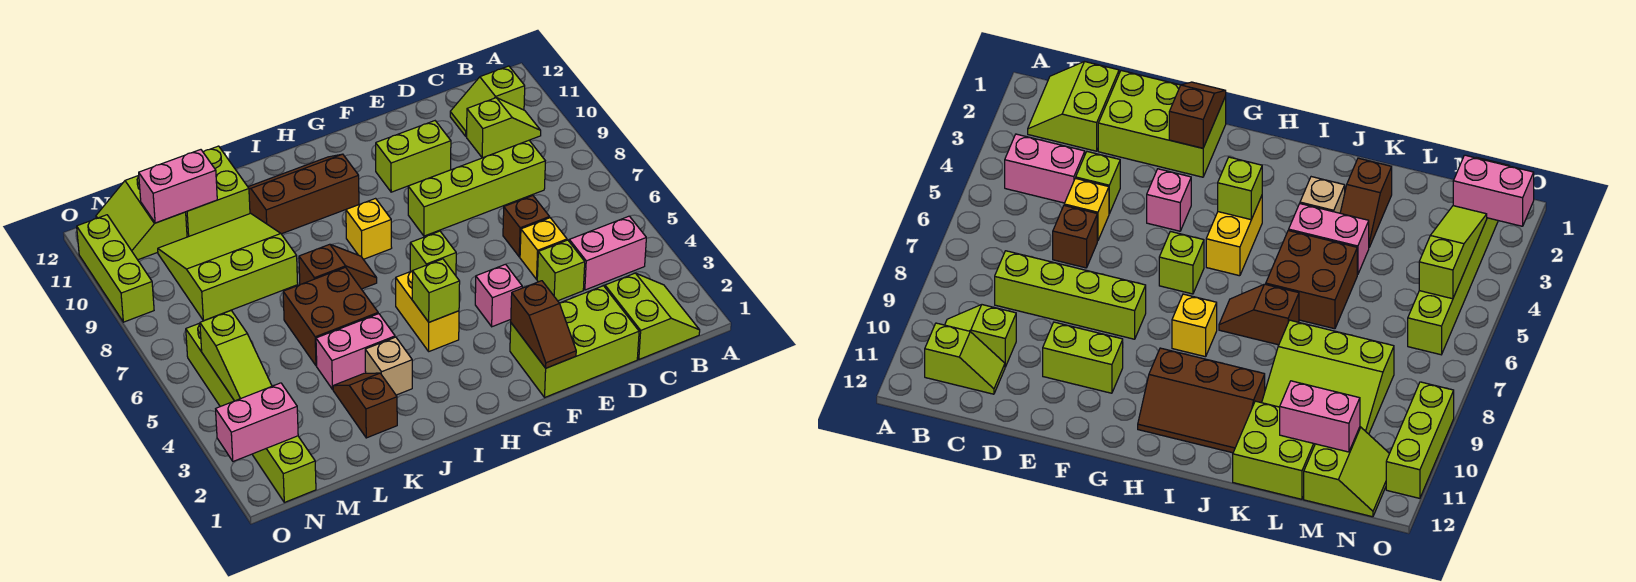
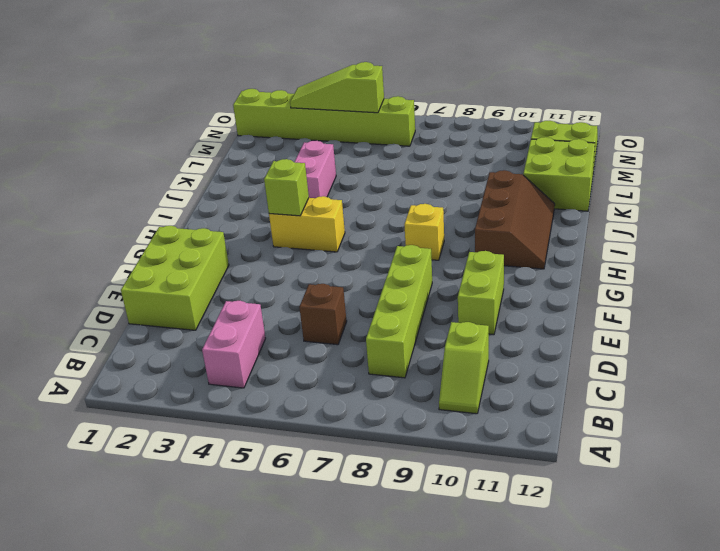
none -> lime 2x2 slope [605,273,700,359]
none -> lime 1x2 slope [450,66,525,136]
none -> lime 1x1 brick [537,240,585,301]
none -> yellow 1x1 brick [520,218,567,279]

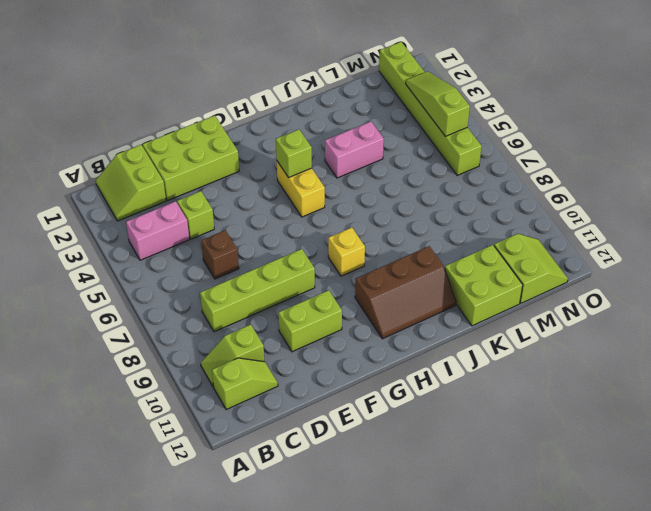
none -> yellow 1x1 brick [520,218,567,279]
none -> pink 1x1 brick [475,264,522,327]
none -> lime 1x1 brick [410,231,456,276]
none -> brown 1x2 slope [299,244,377,289]

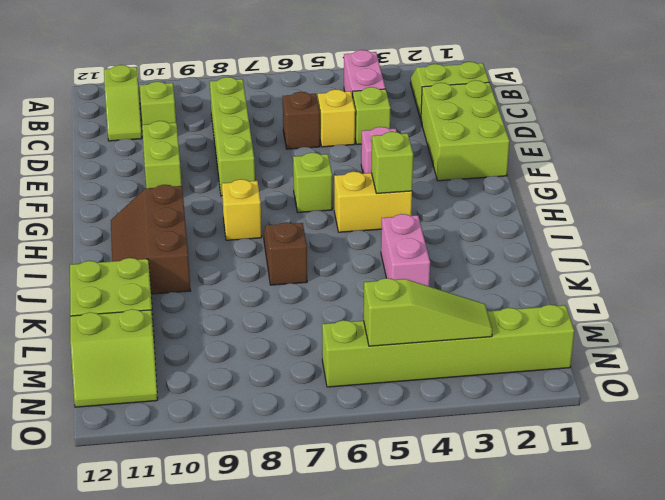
none -> tan 1x1 brick [365,337,412,395]
none -> brown 2x2 brick [283,267,378,366]
none -> brown 1x2 slope [333,373,397,438]
none -> lime 3x3 slope [158,213,298,321]

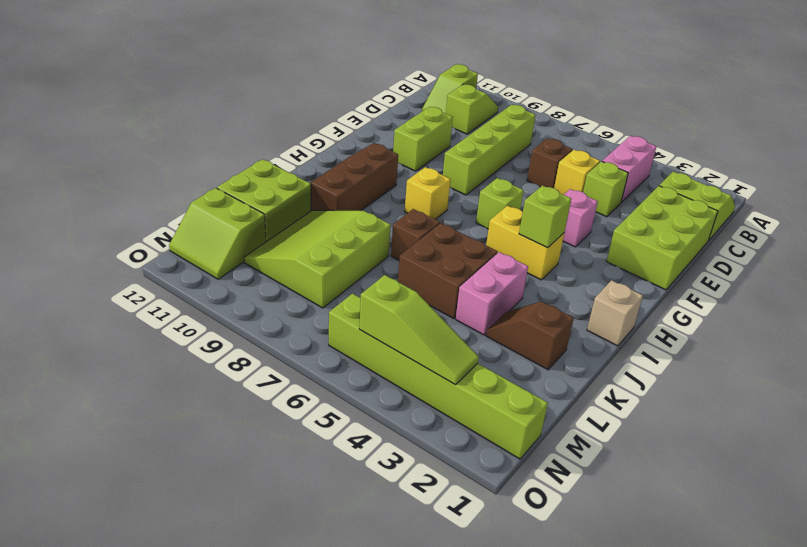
tan 1x1 brick [587,280,643,346] -> tan 1x1 brick moved to [365,337,412,395]
none -> lime 1x3 brick [77,215,154,322]
none -> brown 1x2 slope [511,281,576,368]
none -> pink 1x2 brick [139,150,217,223]
none -> pink 1x2 brick [216,383,298,461]

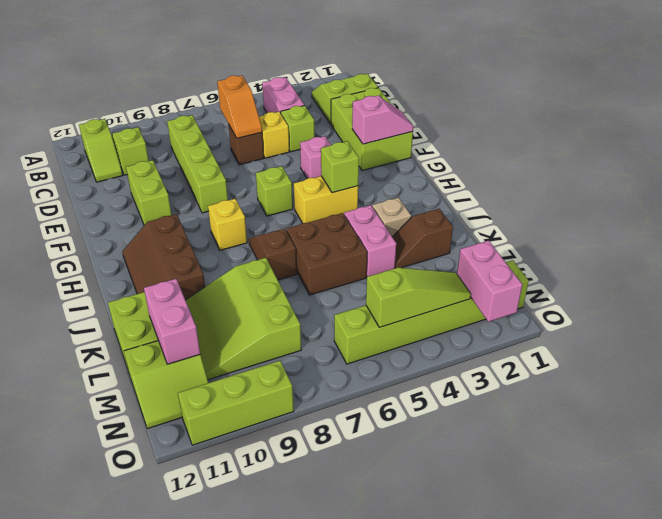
orange 1x2 slope [217,76,262,138] -> none
pink 1x2 slope [352,96,413,144] -> brown 1x2 slope [511,281,576,368]

